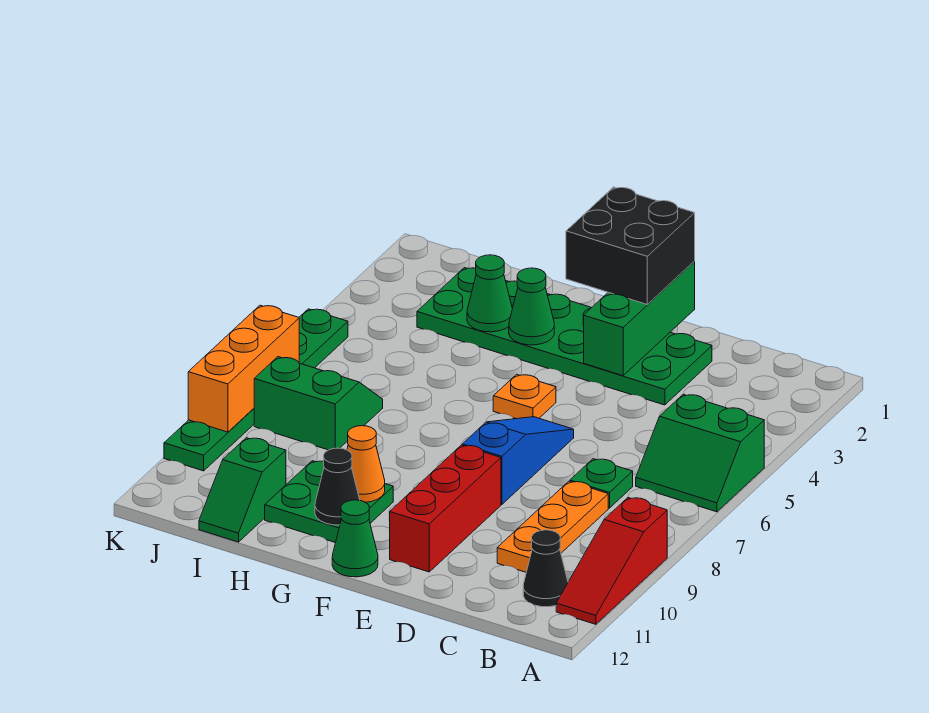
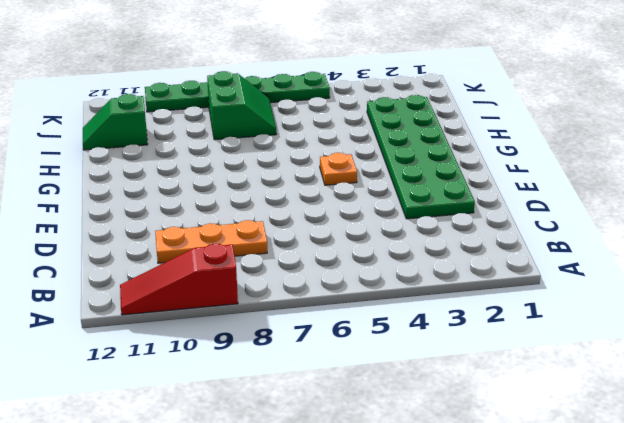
none -> green 2x2 slope [636,394,764,512]
none -> black 1x1 cone [523,530,568,607]
none -> green 1x1 plate [570,459,633,508]

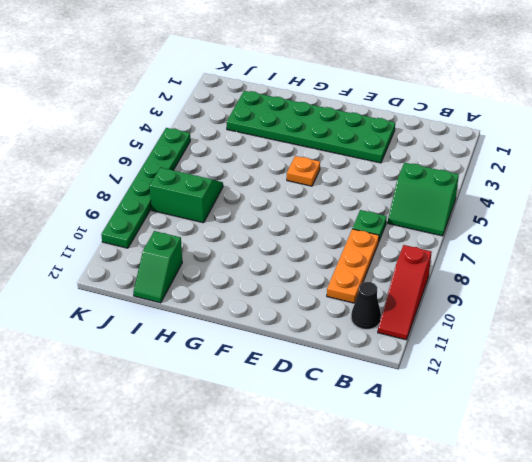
none -> blue 1x3 slope [462,417,574,504]
none -> red 1x3 brick [390,445,501,572]
none -> green 1x1 cone [332,500,378,577]

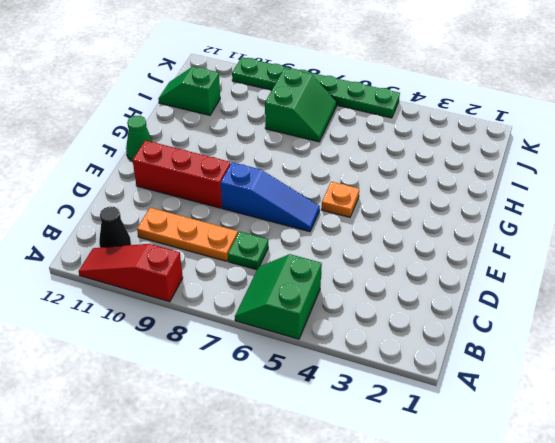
none -> green 2x6 plate [417,268,712,405]
none -> green 2x2 plate [265,461,393,543]
none -> green 1x3 brick [584,261,695,376]

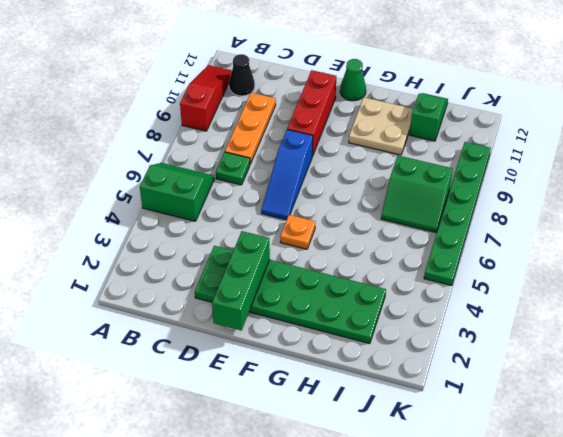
tan 2x2 plate [349,97,413,155] -> green 2x2 plate [265,461,393,543]
none -> green 1x1 cone [509,268,554,345]
none -> orange 1x1 cone [347,426,385,502]
none -> black 1x1 cone [315,448,360,525]

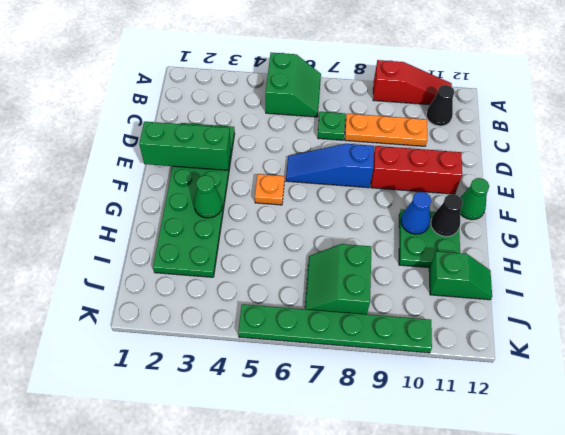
blue 1x1 cone [401,192,431,234] -> orange 1x1 cone [347,426,385,502]
none -> green 1x1 cone [467,255,512,332]
none -> orange 1x3 brick [188,305,299,432]
none -> black 2x2 brick [566,187,695,305]

